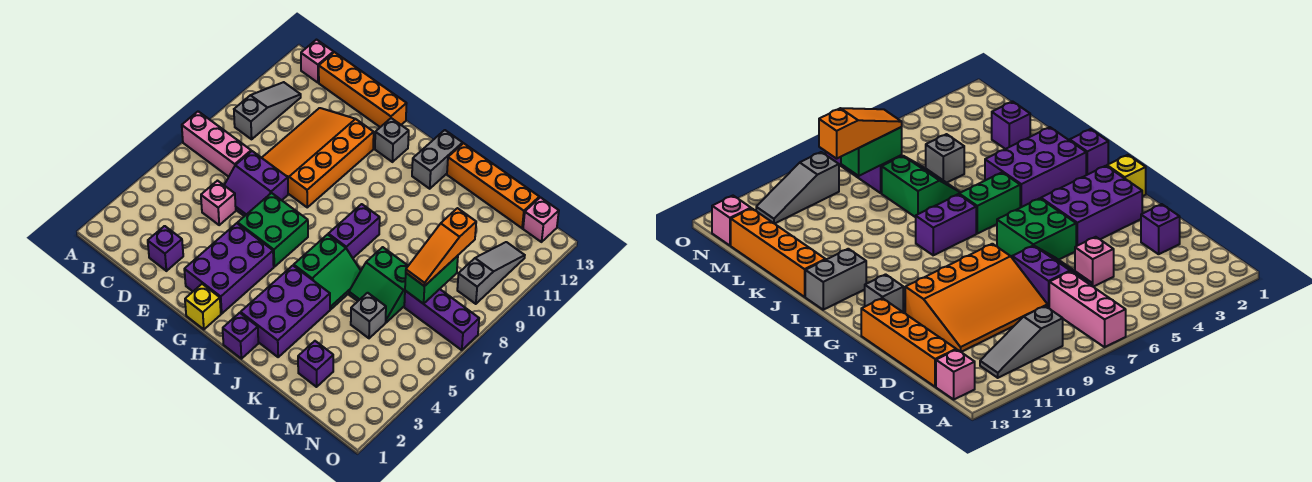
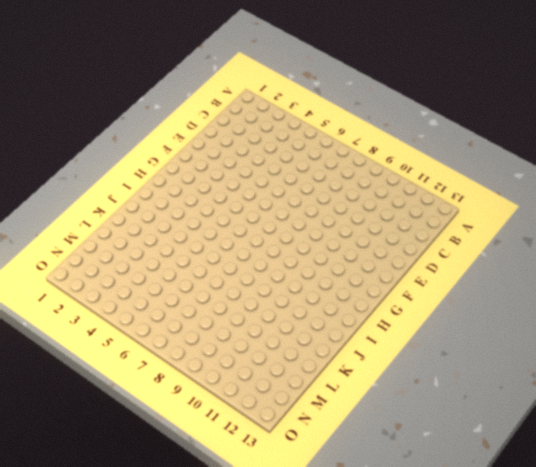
none -> pink 1x3 brick [182,111,251,177]
none -> grey 1x3 slope [234,82,301,139]
none -> pink 1x1 brick [301,40,334,83]

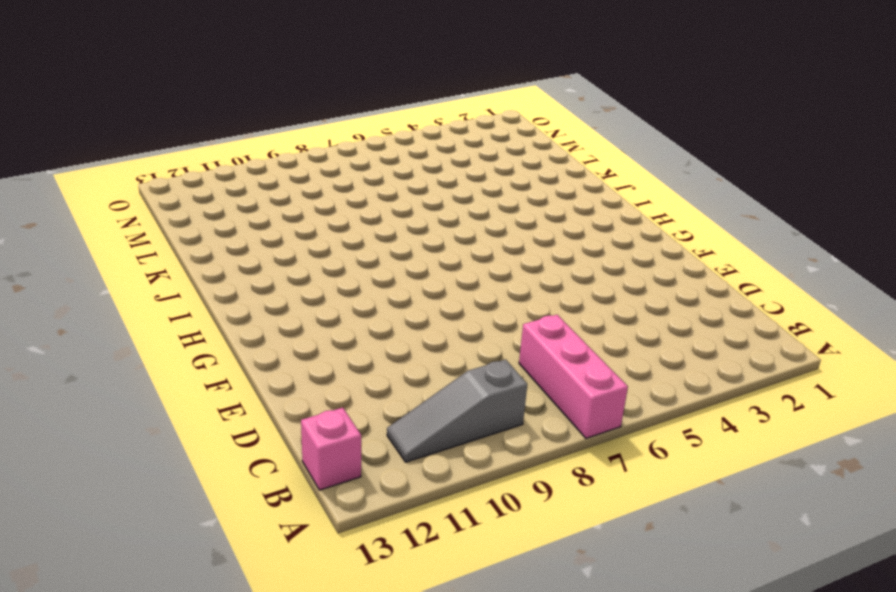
none -> orange 1x4 brick [319,52,407,127]
none -> purple 1x1 brick [148,226,183,271]
none -> pink 1x1 brick [201,181,236,225]

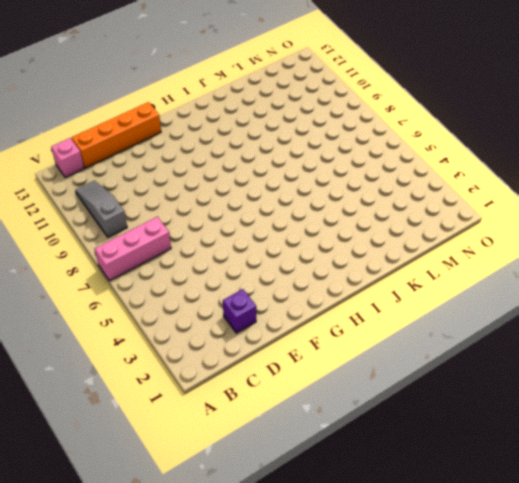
none -> pink 1x1 brick [201,181,236,225]
none -> purple 2x2 slope [224,151,288,216]
none -> orange 3x4 slope [262,108,374,207]

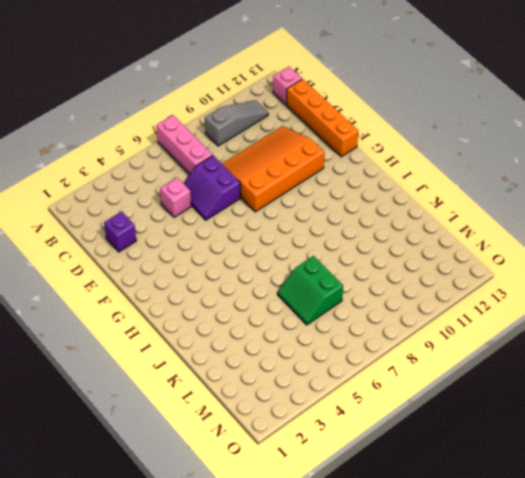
none -> purple 2x3 brick [184,223,274,313]
none -> green 2x2 brick [238,193,308,267]
none -> yellow 1x1 brick [185,284,221,329]

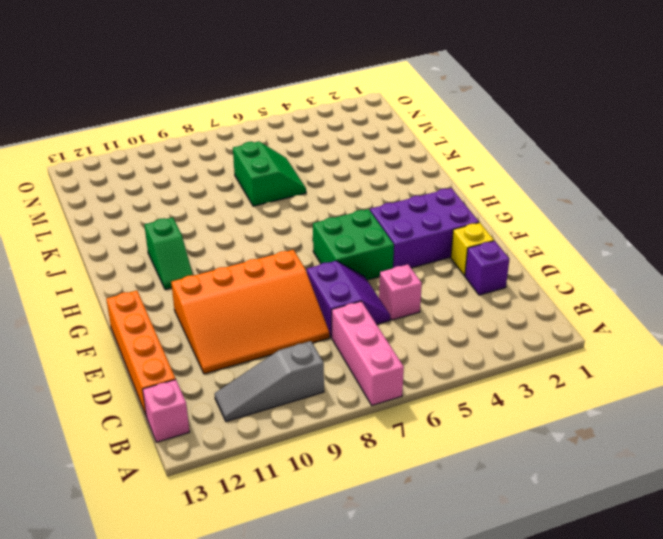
yellow 1x1 brick [451,223,494,276] -> yellow 1x1 brick moved to [185,284,221,329]
green 1x2 slope [144,217,193,290] -> none
none -> grey 1x1 brick [375,118,409,162]
none -> purple 1x1 brick [223,313,258,359]
none -> purple 2x3 brick [241,266,330,357]

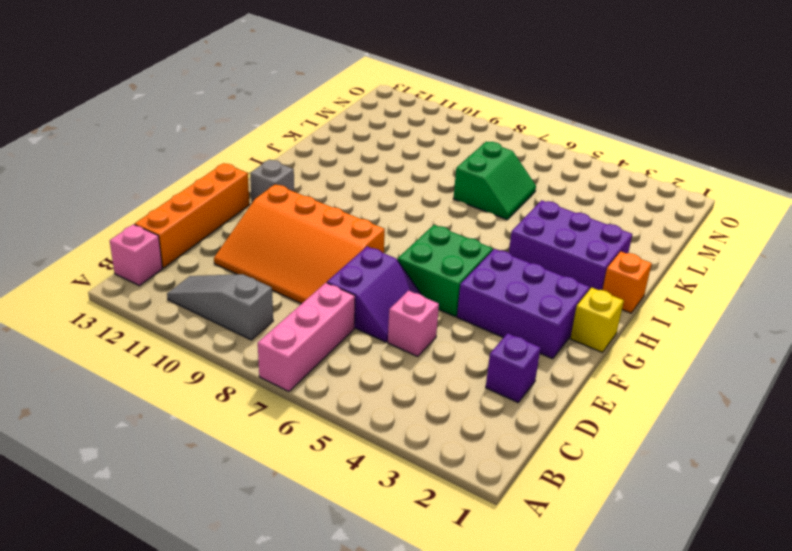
orange 1x1 brick [603,251,652,313] -> purple 1x1 brick [223,313,258,359]
none -> green 2x2 slope [294,235,361,309]
none -> purple 1x2 brick [328,204,380,258]
none -> grey 1x2 brick [412,130,463,189]

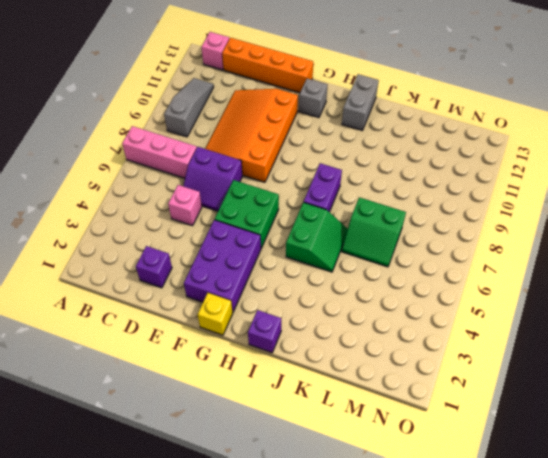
none -> purple 2x3 brick [241,266,330,357]
none -> orange 1x4 brick [447,143,539,228]
none -> purple 1x1 brick [298,341,333,387]

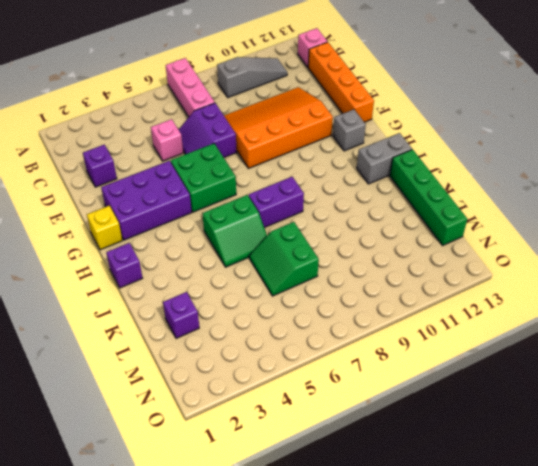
green 1x4 brick [390,149,467,245] -> orange 1x4 brick [447,143,539,228]
none -> purple 2x3 brick [241,266,330,357]
none -> grey 1x1 brick [351,293,386,338]
none -> purple 1x3 brick [404,289,479,350]

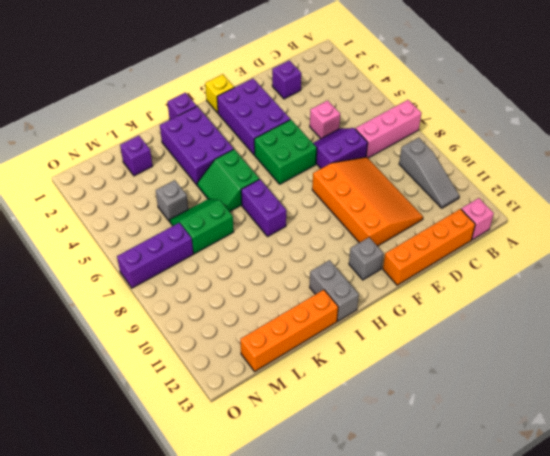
none -> grey 1x3 slope [457,242,525,304]
none -> pink 1x1 brick [523,197,559,242]
none -> green 1x2 brick [405,256,458,304]

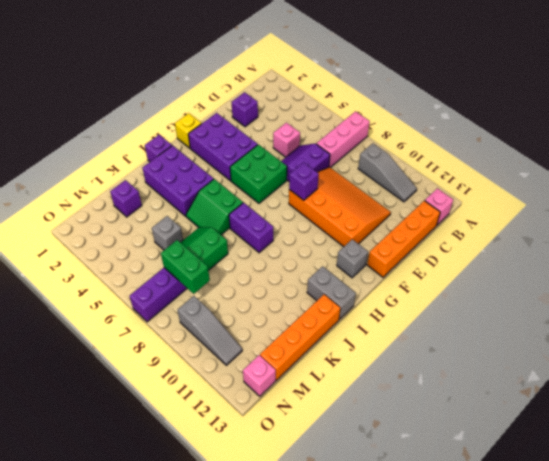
purple 1x1 brick [289,162,319,200] -> none
none -> orange 1x3 slope [406,208,476,286]

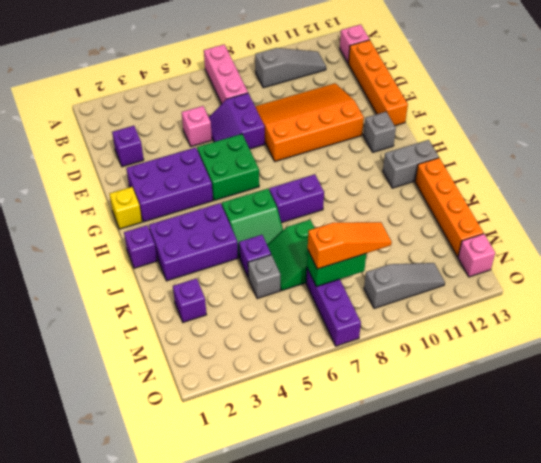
purple 1x1 brick [239,235,271,278] -> none
orange 1x3 slope [308,222,392,269] -> orange 1x3 slope turned to [406,208,476,286]

